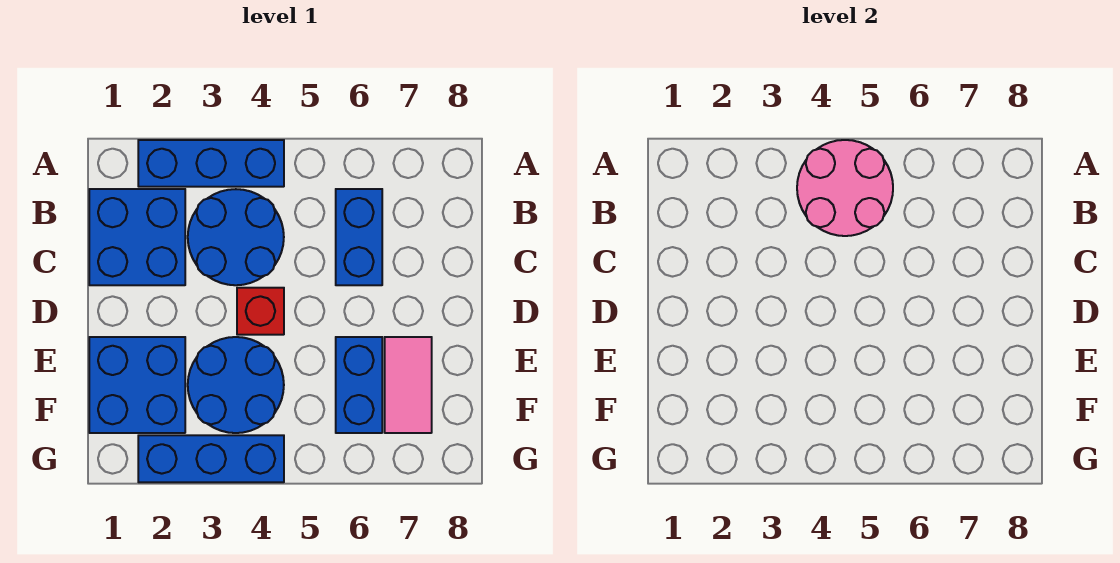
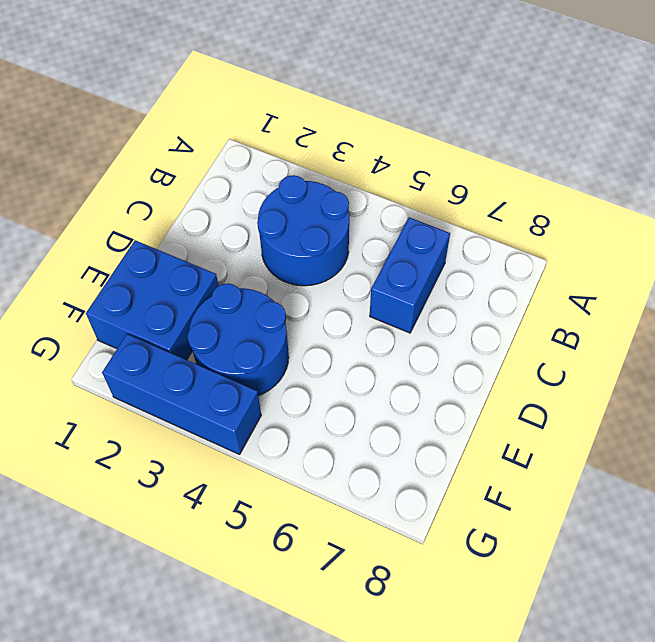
none -> blue 1x3 brick [138,140,284,187]
none -> blue 2x2 brick [89,189,185,285]

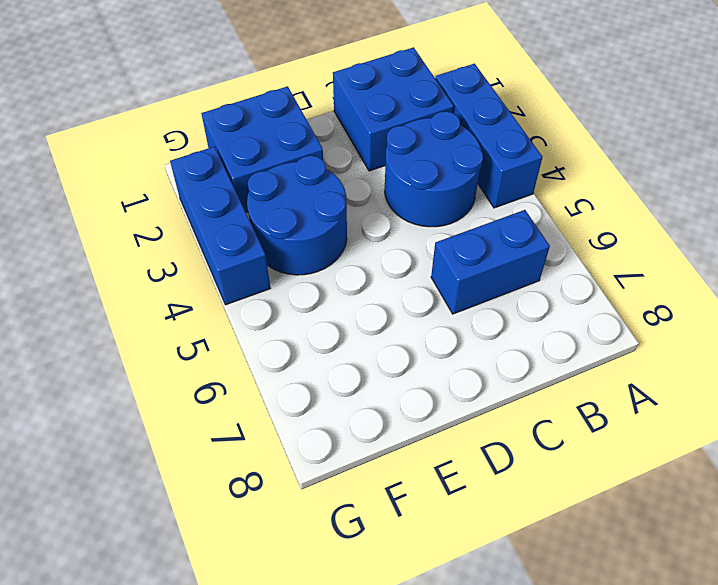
none -> red 1x1 brick [237,288,284,335]
none -> blue 1x2 brick [336,337,382,433]

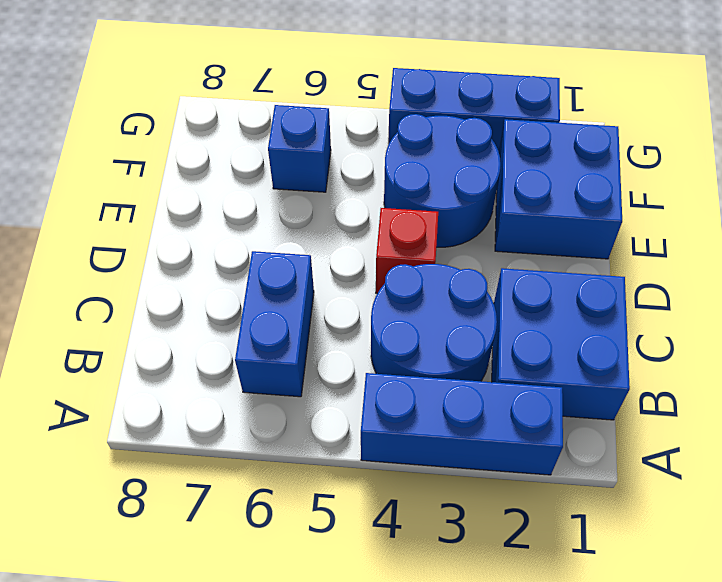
blue 1x1 brick [268,105,331,192] -> blue 1x2 brick [336,337,382,433]
none -> pink 1x2 tile [385,337,432,433]
none -> pink 2x2 round brick [797,140,893,236]

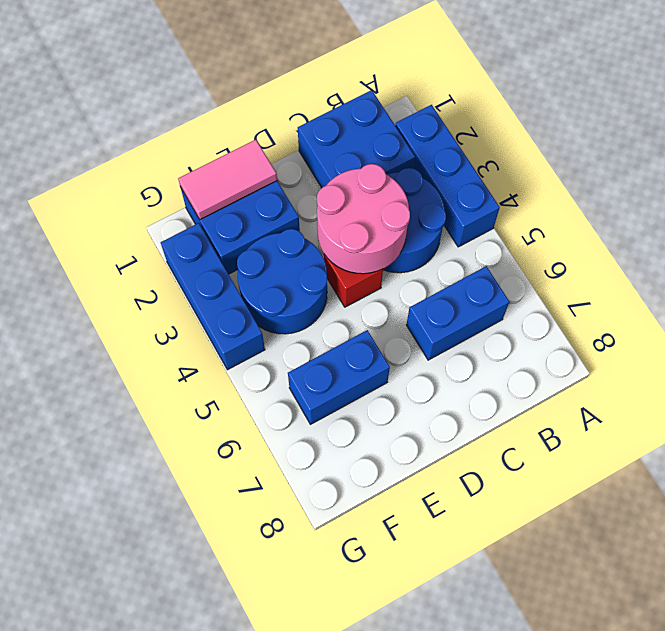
pink 2x2 round brick [317,164,410,274] -> pink 2x2 round brick moved to [797,140,893,236]
pink 1x2 tile [178,140,277,219] -> pink 1x2 tile moved to [385,337,432,433]

